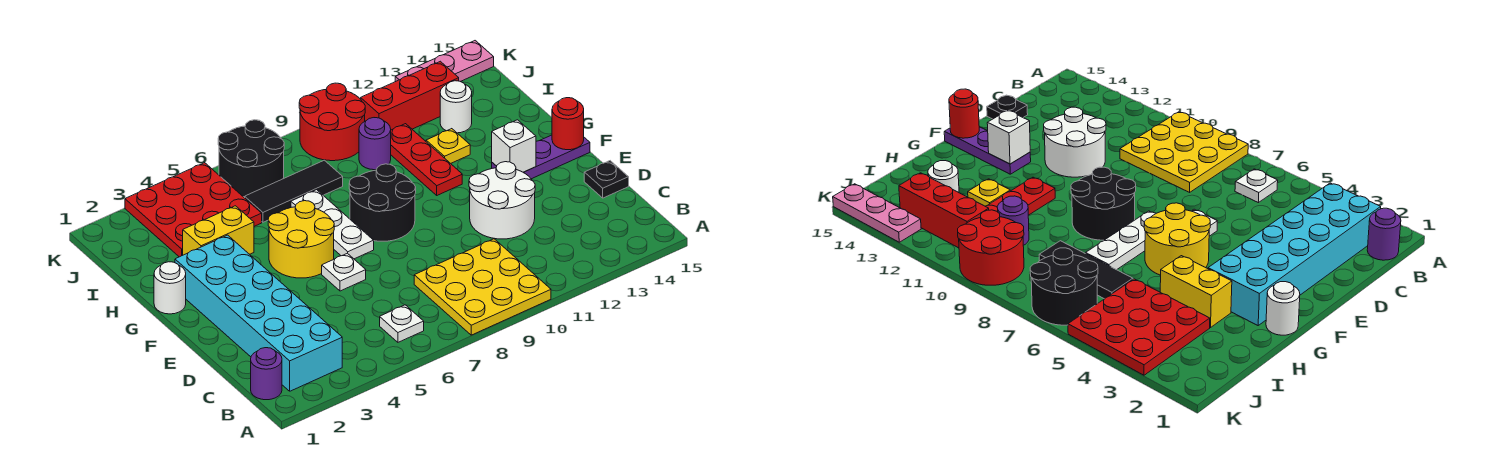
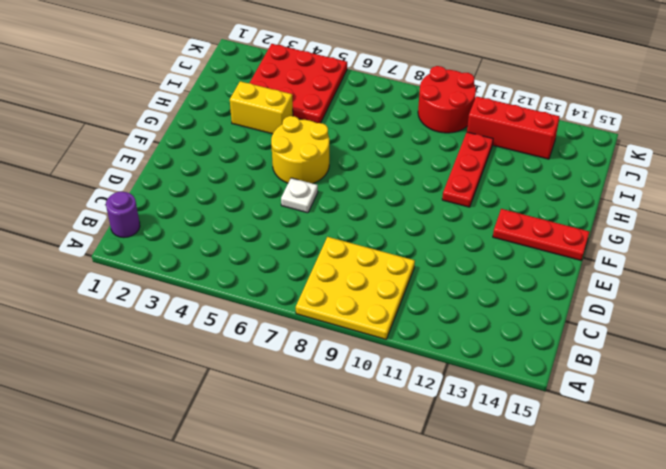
red 1x3 plate [493,209,589,260] -> purple 1x3 plate [492,135,590,179]
none -> cyan 2x6 brick [175,235,342,391]
none -> white 1x1 plate [380,305,424,342]
none -> white 2x2 round brick [469,162,535,239]

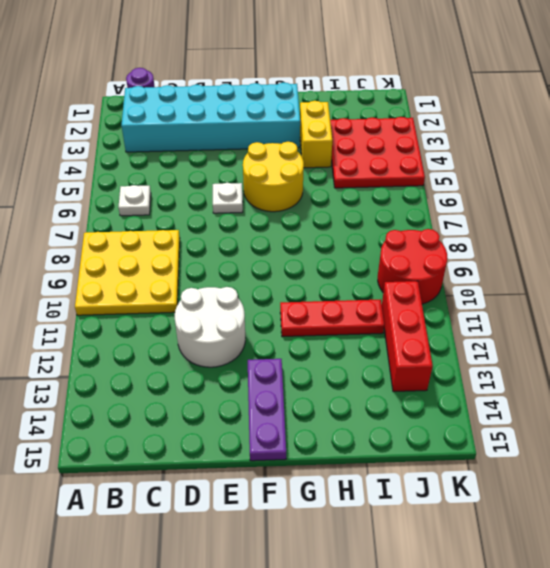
none -> black 1x1 plate [584,161,629,198]
none -> white 1x3 plate [291,190,374,259]
none -> black 2x2 round brick [349,164,416,241]

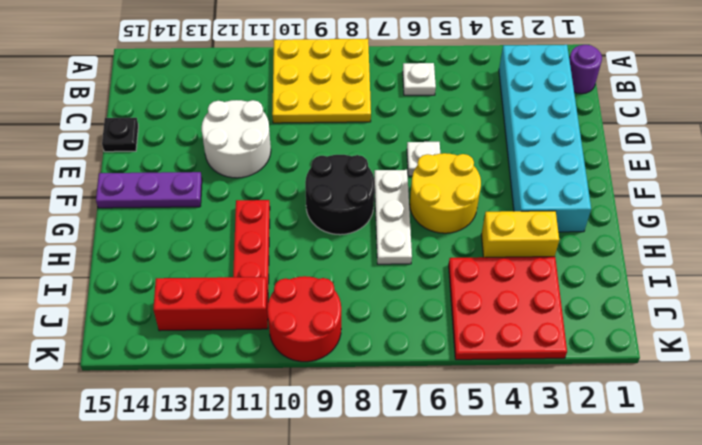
none -> white 1x1 round brick [154,262,186,314]
none -> yellow 1x1 plate [426,129,470,163]
none -> black 1x3 tile [245,160,343,222]

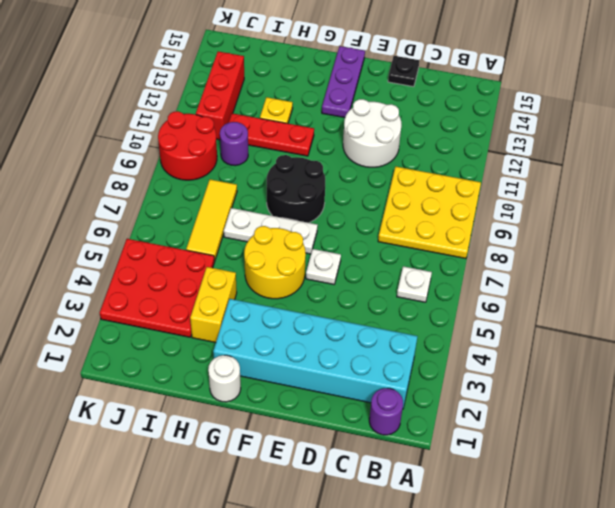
yellow 1x3 tile [186,179,237,261] -> black 1x3 tile [245,160,343,222]
none -> white 1x1 round brick [440,81,472,133]
none -> black 2x2 round brick [218,120,284,197]
none -> pink 1x3 plate [395,41,494,82]

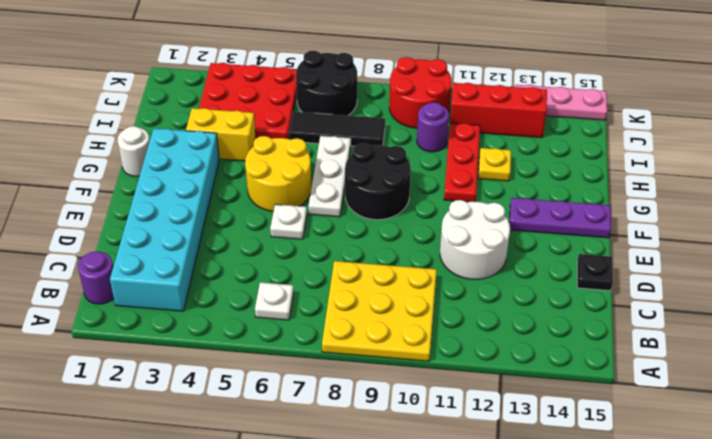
none -> white 1x1 round brick [440,81,472,133]
none -> white 1x1 brick [492,120,536,172]
none -> red 1x1 round brick [552,98,584,150]

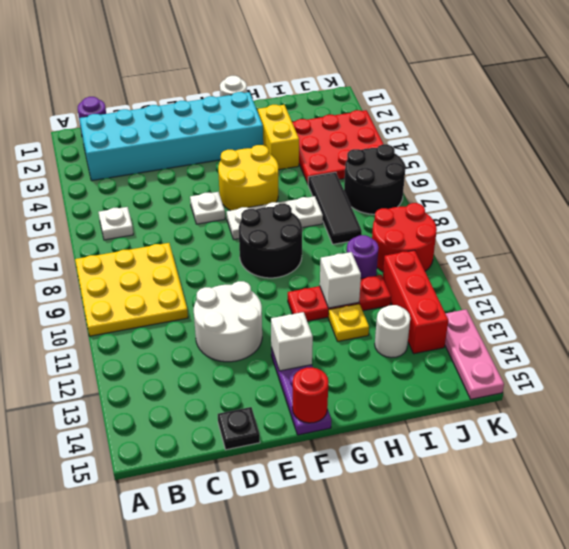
white 1x1 brick [320,252,361,308] -> none

